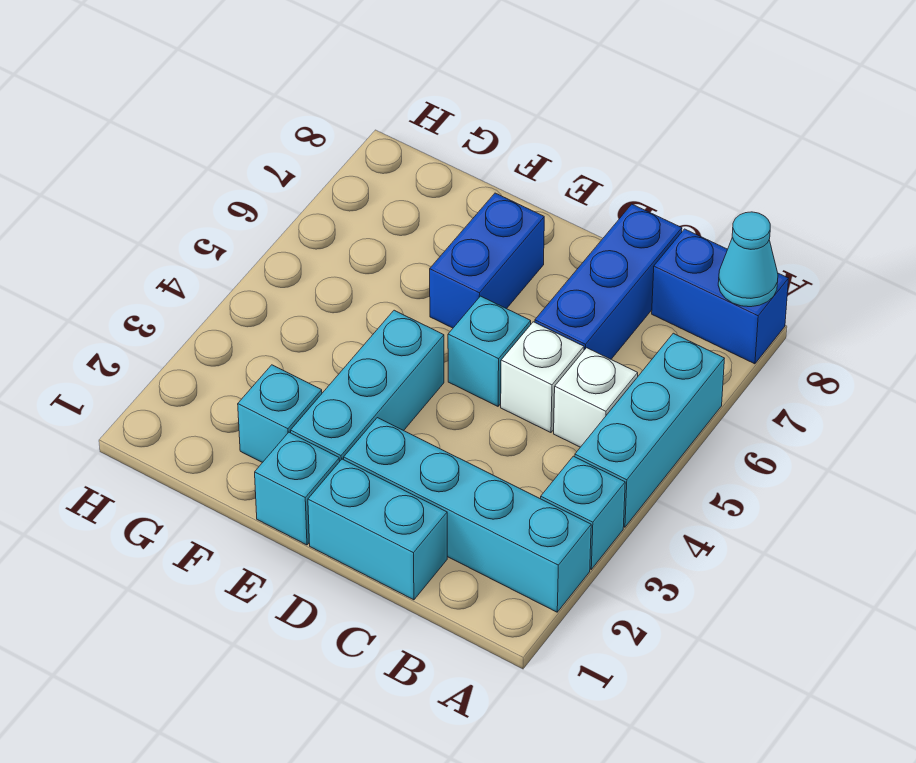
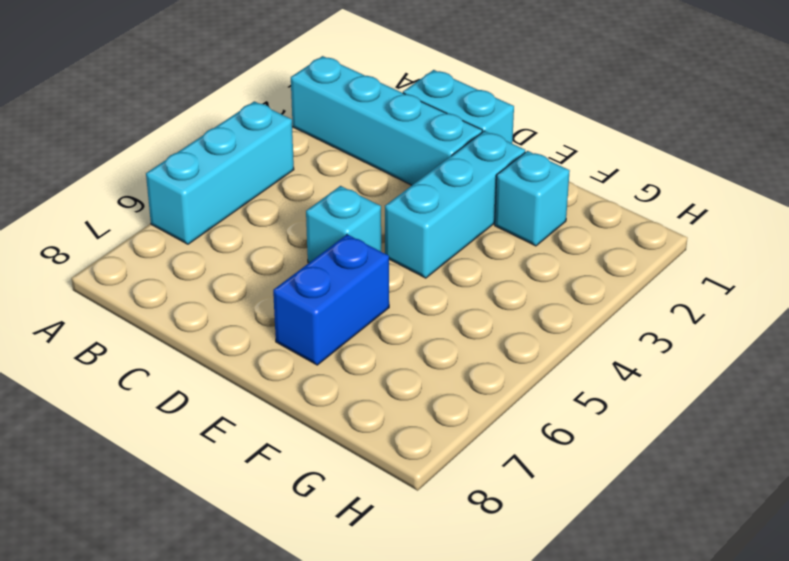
none -> cyan 1x1 brick [541,456,625,569]
none -> blue 1x2 brick [652,229,788,364]
none -> white 1x1 brick [554,348,638,447]

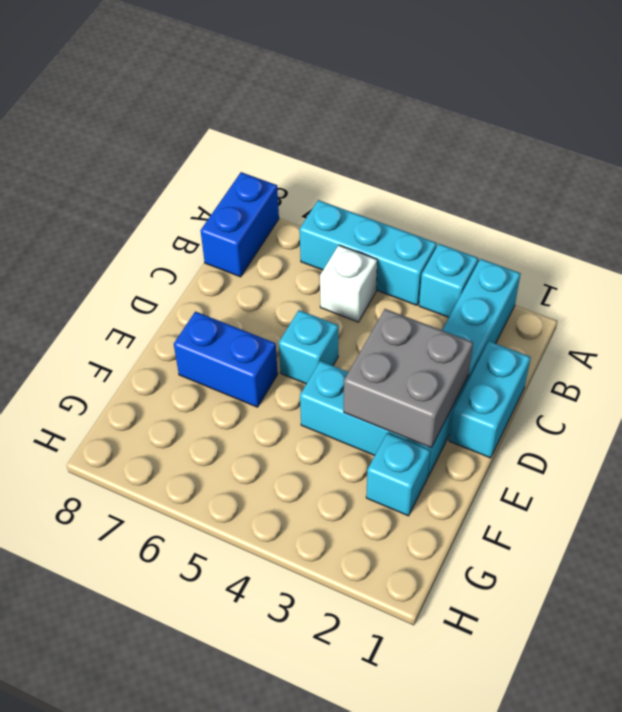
grey 2x2 brick [344,309,473,448] -> none
none -> white 1x1 brick [501,322,584,433]
none -> blue 1x3 brick [535,204,682,359]
none -> cyan 1x1 brick [255,432,340,545]

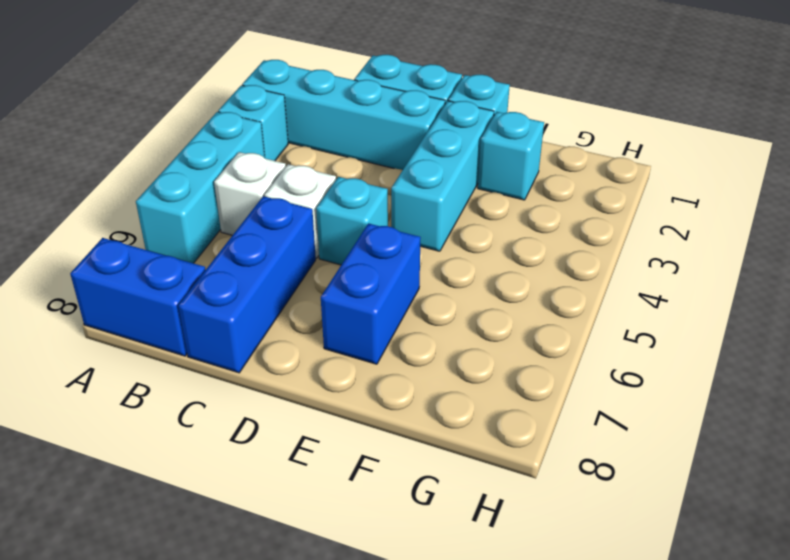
none -> cyan 1x1 cone [718,212,778,307]

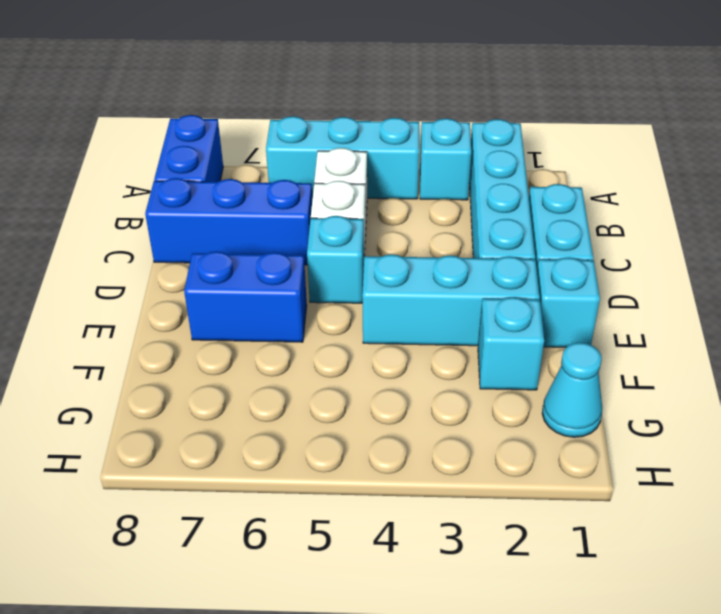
cyan 1x1 cone [542,343,602,437] -> cyan 1x1 cone moved to [718,212,778,307]

